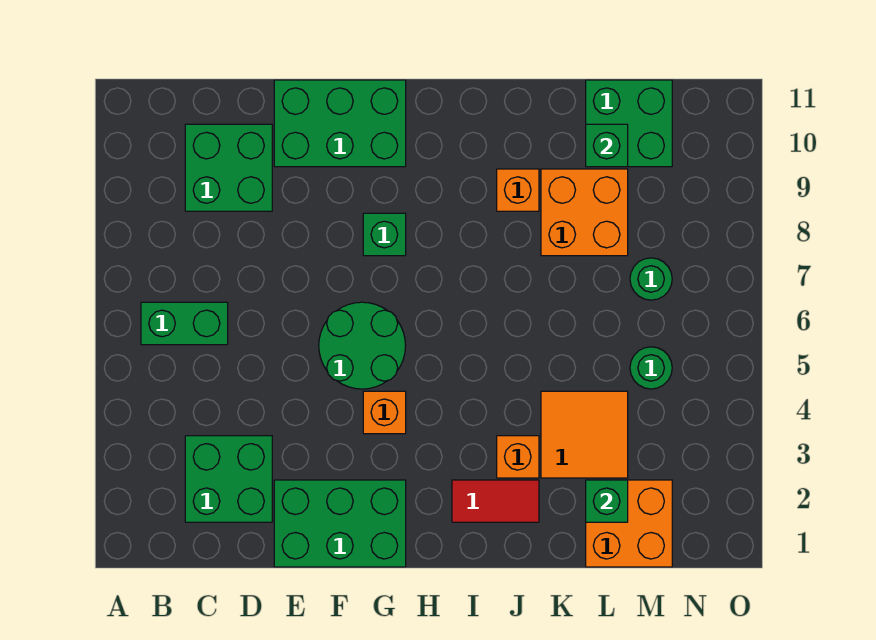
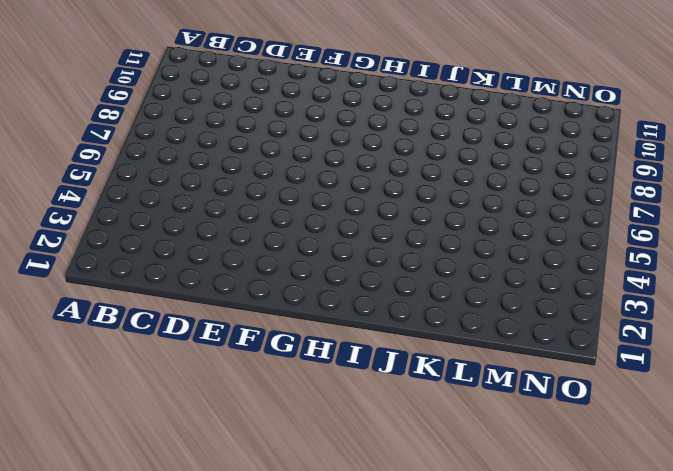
none -> green 1x2 brick [141,302,228,345]
none -> green 2x2 brick [185,436,272,522]
none -> green 2x2 brick [185,124,272,211]

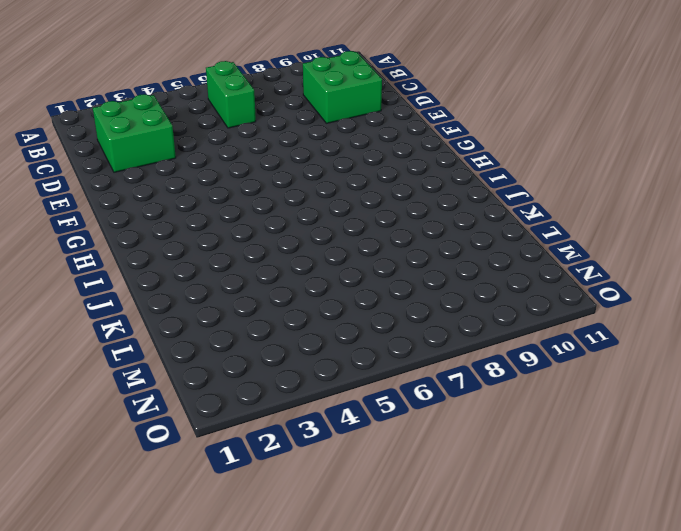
none -> green 2x3 brick [274,480,406,567]
none -> green 2x3 brick [274,80,406,167]
none -> green 2x2 round brick [319,302,406,389]

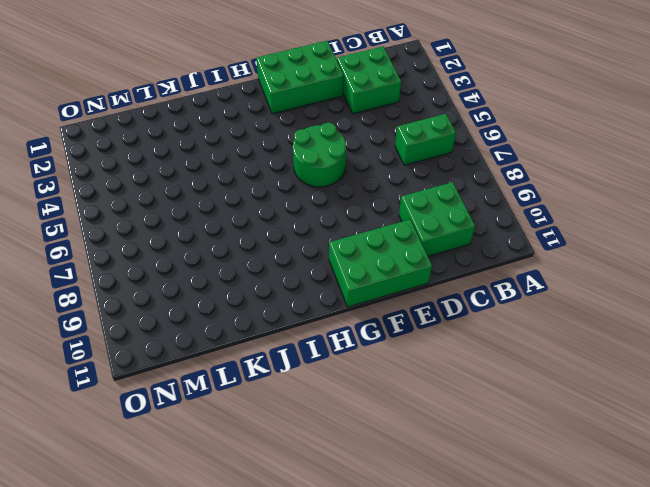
none -> orange 1x1 brick [363,391,406,434]
none -> green 1x1 brick [363,213,406,256]
none -> red 1x2 tile [452,480,539,522]

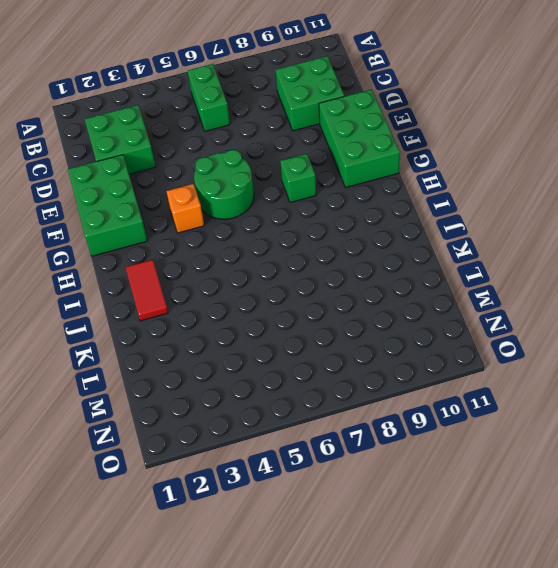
none -> orange 1x1 brick [497,436,539,478]
none -> orange 1x1 brick [497,169,539,211]
none -> orange 2x2 tile [541,391,628,478]

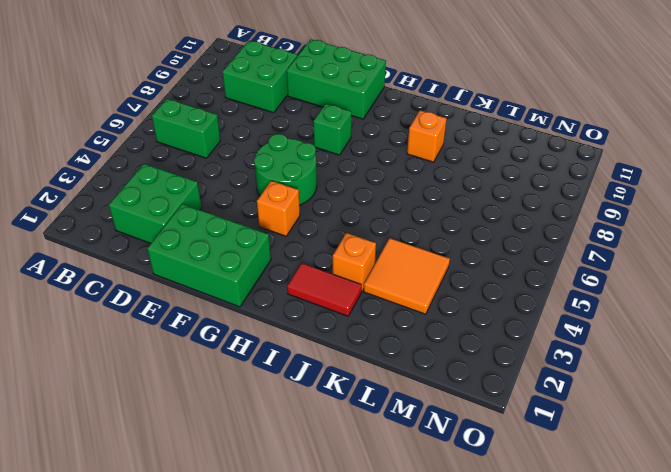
none -> orange 2x2 brick [541,169,628,256]
none -> orange 2x2 brick [586,480,672,567]
none -> green 2x2 brick [586,80,672,167]

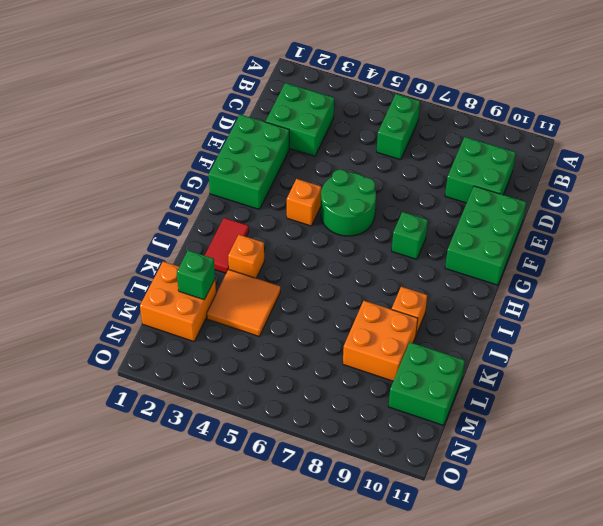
none -> green 1x1 round brick [630,347,672,389]
none -> green 1x1 round brick [630,258,672,300]
none -> green 1x1 brick [586,124,628,167]

